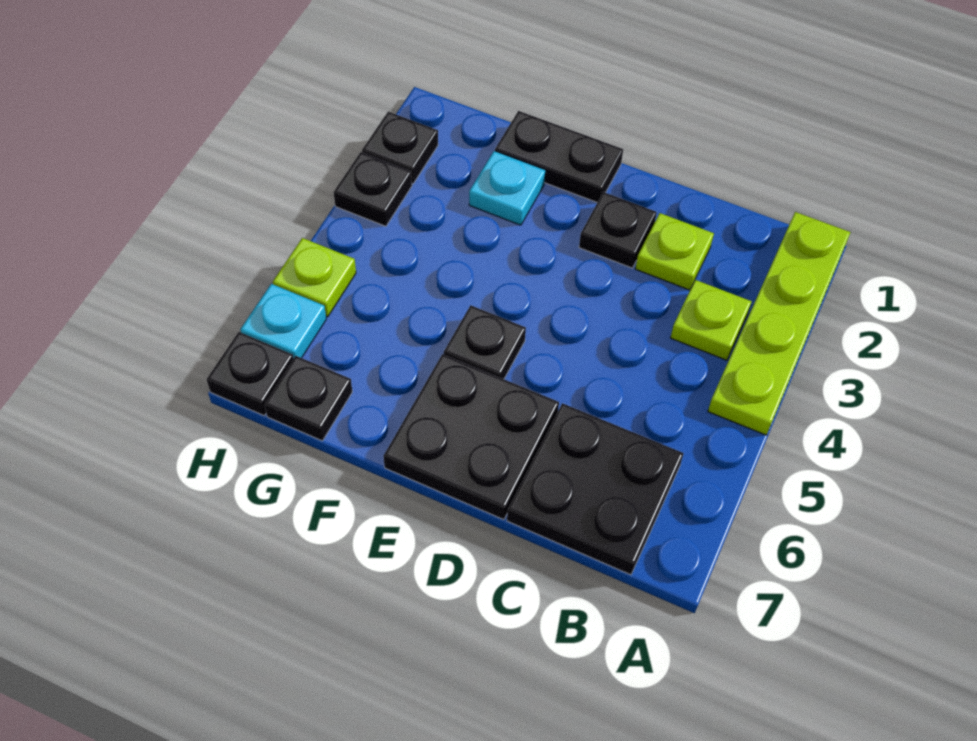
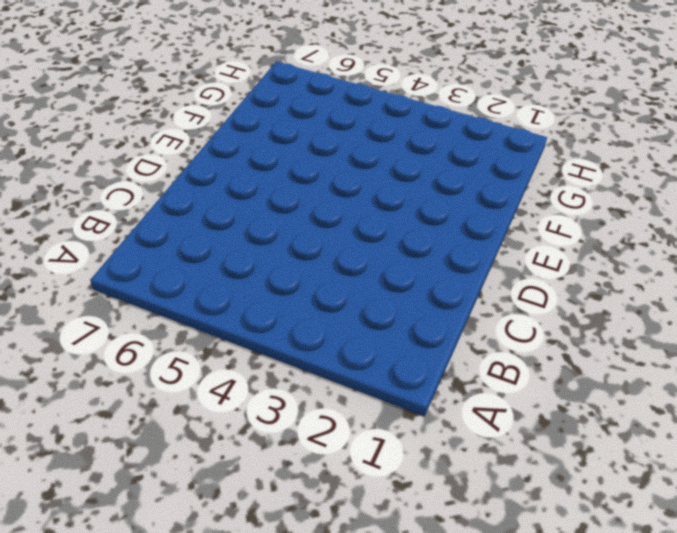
none -> lime 1x4 plate [708,212,851,435]
none -> lime 1x1 plate [670,280,752,360]
none -> black 2x2 plate [507,403,684,575]

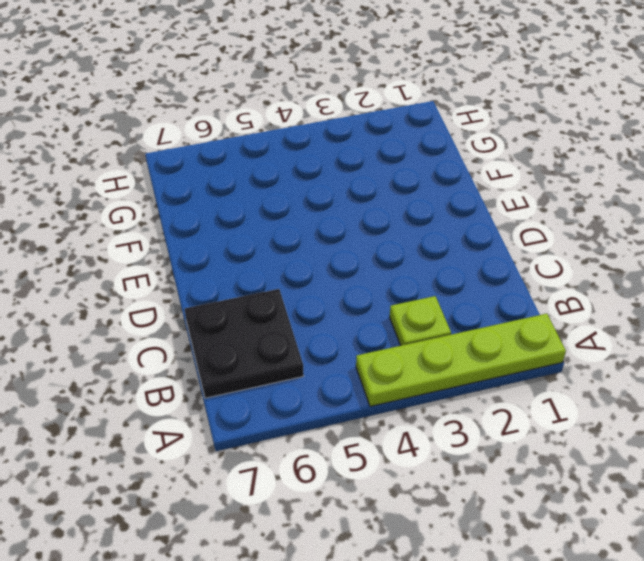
none -> lime 1x1 plate [635,213,714,290]
none -> black 1x1 plate [579,192,657,268]
none -> black 2x2 plate [384,354,559,520]

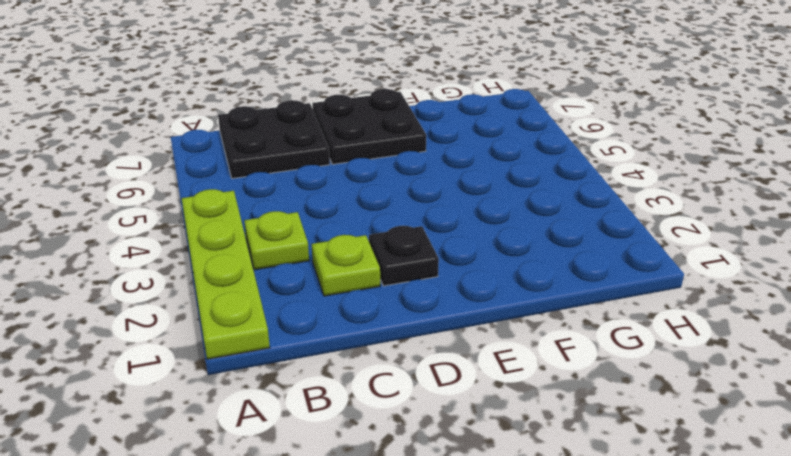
none -> black 1x2 plate [495,111,623,202]
none -> black 1x1 plate [444,305,526,379]
none -> cyan 1x1 plate [469,151,545,225]

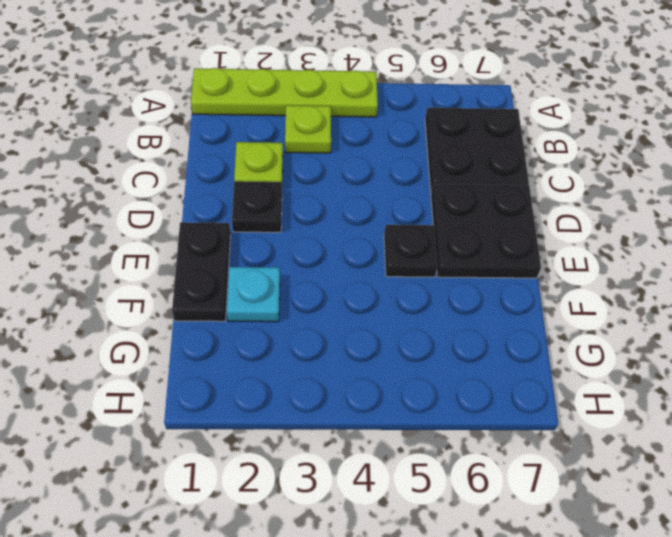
none -> black 1x1 plate [264,356,352,441]
none -> black 1x1 plate [362,112,438,184]
none -> black 1x1 plate [334,152,412,226]

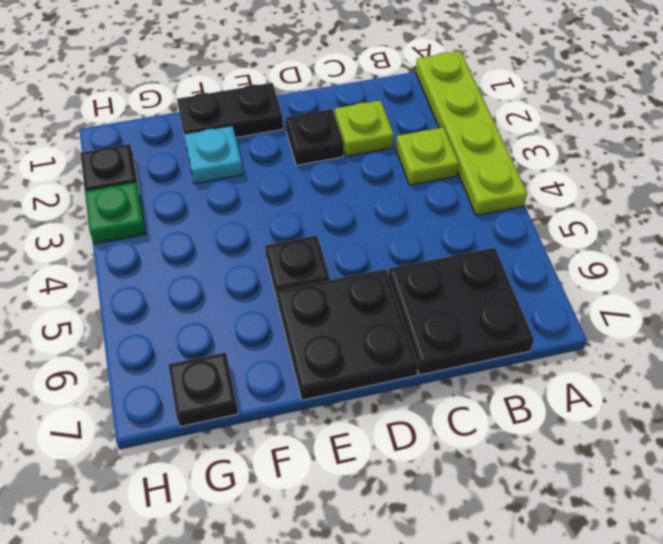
green 1x1 plate [85,182,146,244] -> black 1x1 plate [334,152,412,226]
none -> lime 1x1 plate [273,238,356,317]
none -> cyan 1x1 plate [240,284,326,358]
none -> black 1x1 plate [207,332,294,416]

